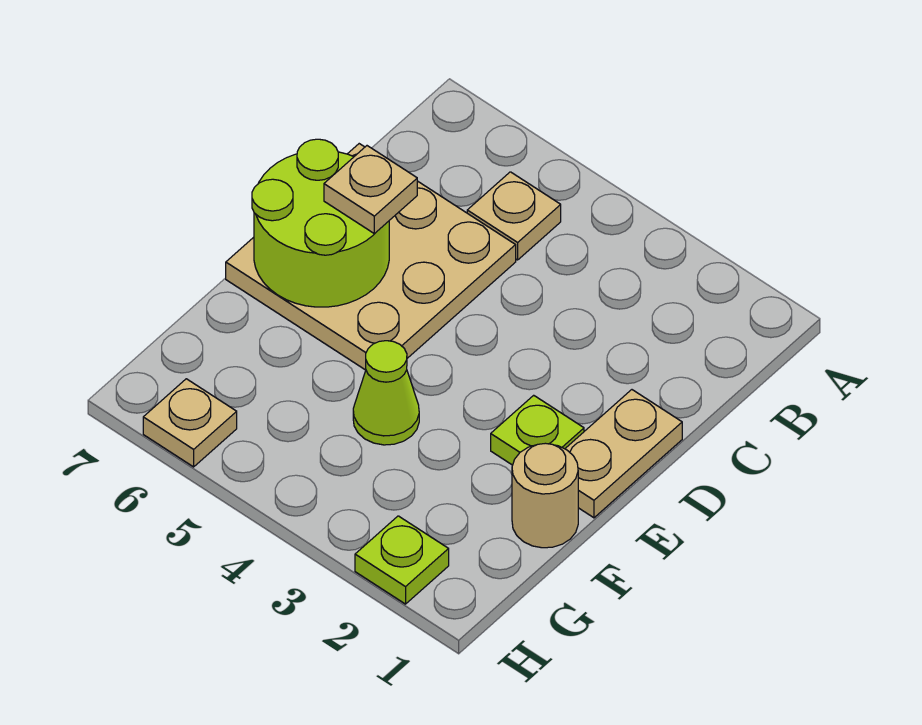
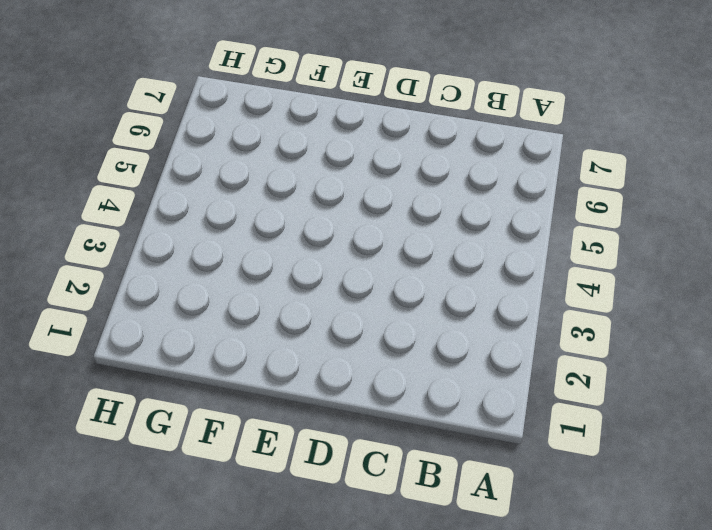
none -> tan 1x1 plate [467,172,561,260]
none -> tan 3x3 plate [226,144,516,370]

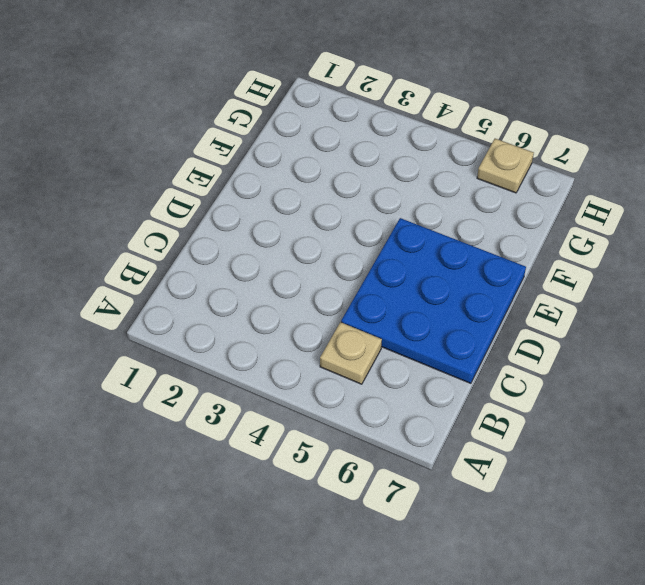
blue 3x3 plate [341,218,526,383] -> tan 3x3 plate [226,144,516,370]
none -> tan 1x2 plate [565,390,682,518]
none -> lime 1x1 plate [491,395,584,465]

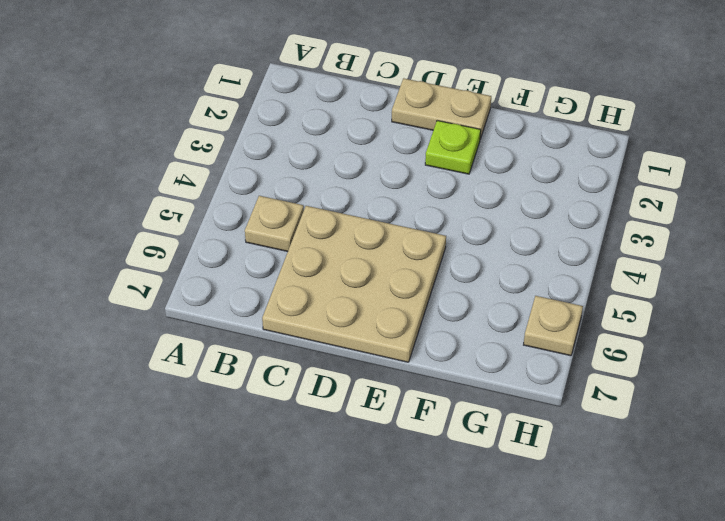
none -> tan 1x1 round brick [512,443,578,548]
none -> lime 1x1 cone [353,341,419,445]

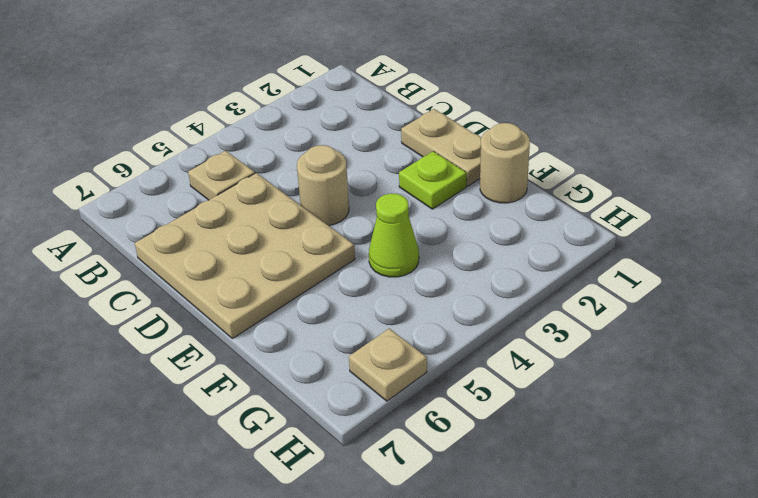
tan 1x1 round brick [297,145,349,226] -> none
none -> lime 1x1 plate [355,516,449,604]
none -> lime 2x2 round brick [252,139,389,307]

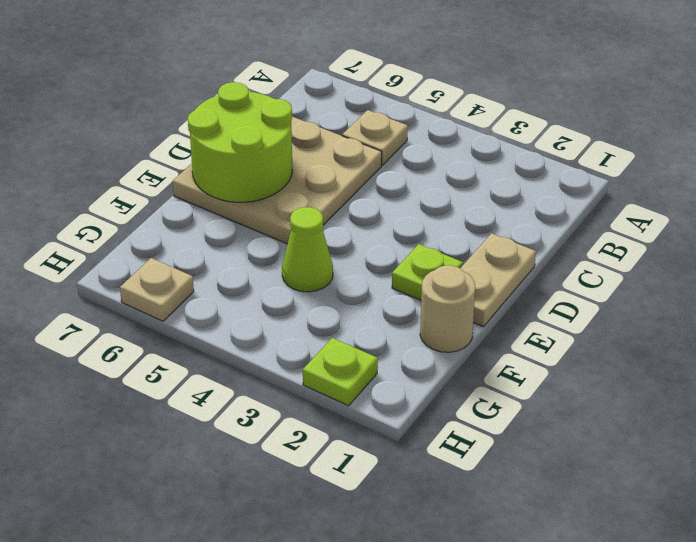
none -> tan 1x1 plate [324,146,417,234]

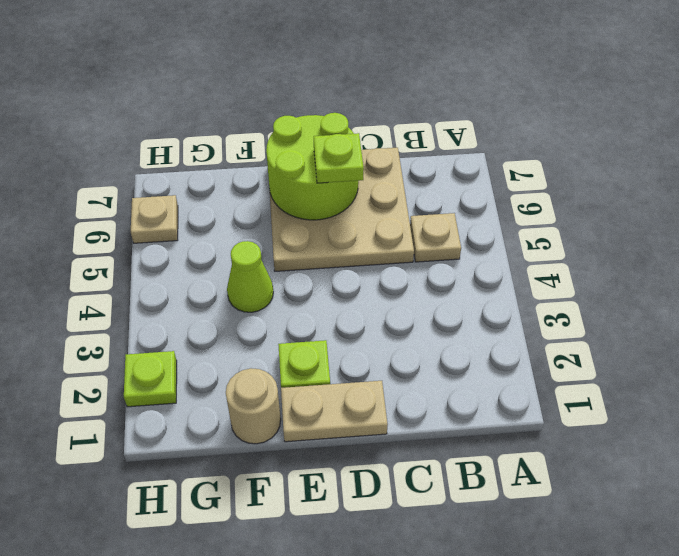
lime 1x1 plate [314,133,364,183] -> tan 1x1 plate [324,146,417,234]

